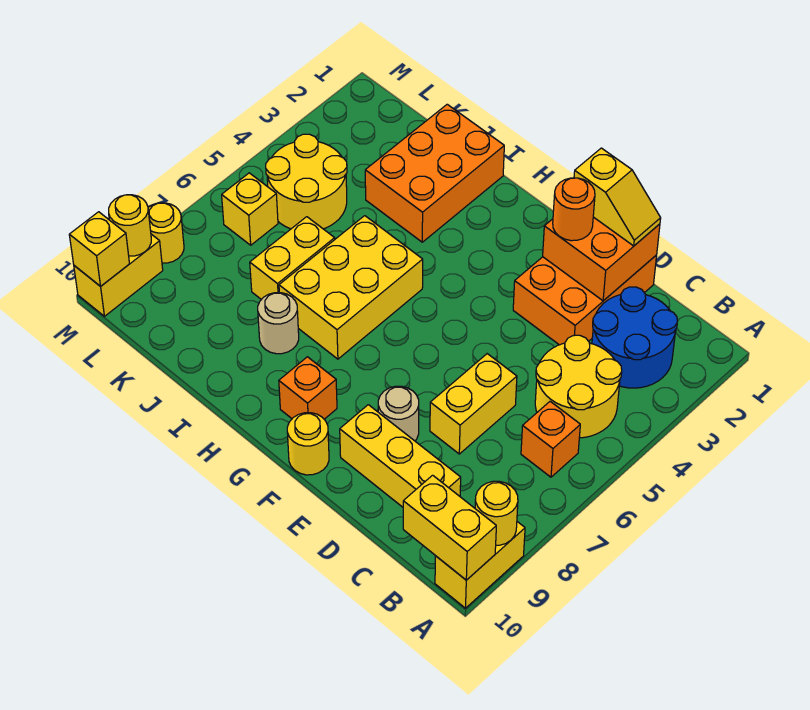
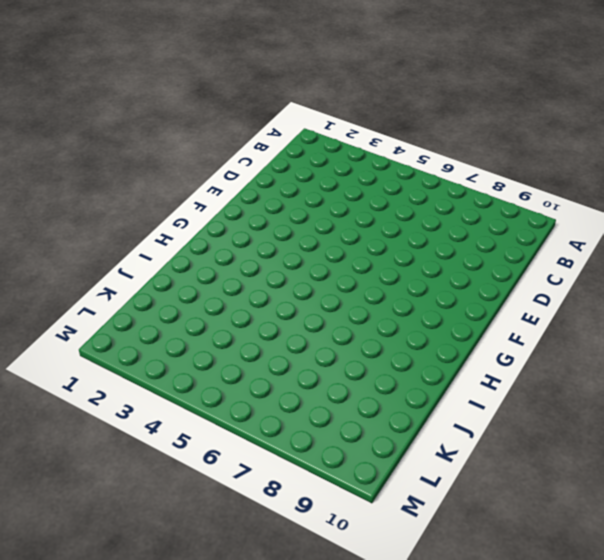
none -> yellow 1x2 brick [435,522,525,608]
none -> blue 2x2 round brick [592,287,677,388]
none -> yellow 2x2 round brick [535,335,622,438]

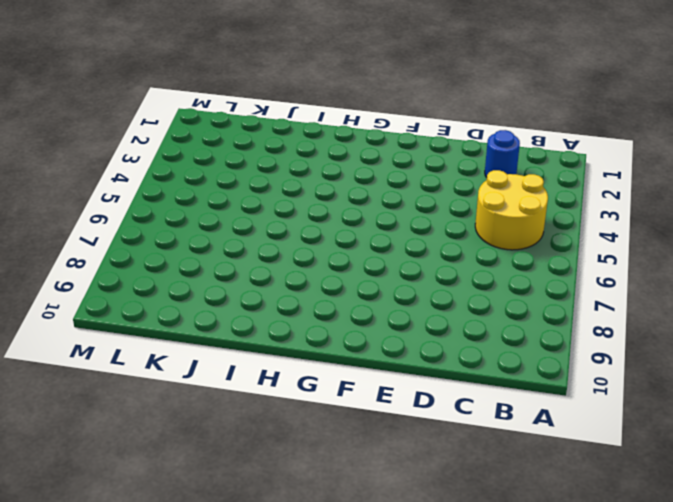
blue 1x1 round brick [485,130,520,178] -> blue 2x2 round brick [592,287,677,388]
none -> yellow 1x2 brick [435,522,525,608]
none -> orange 1x1 brick [521,402,580,477]
none -> yellow 1x3 brick [340,405,461,507]

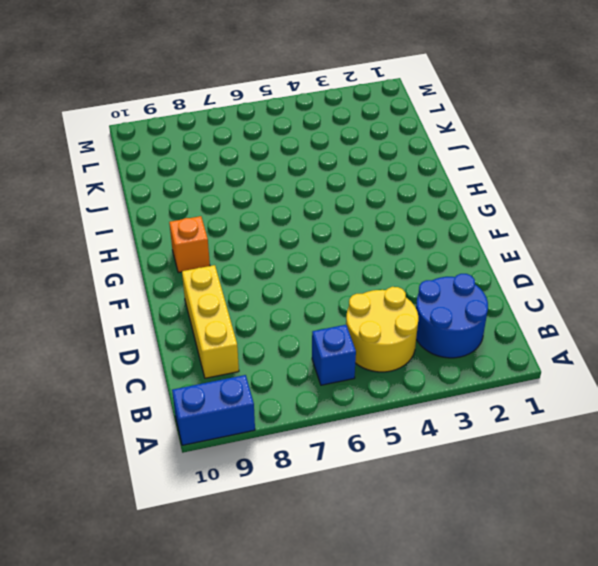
blue 1x2 brick [172,375,255,445] -> yellow 1x2 brick [435,522,525,608]
blue 1x1 brick [312,325,356,385] -> orange 1x1 brick [521,402,580,477]
none -> orange 2x3 brick [513,255,657,345]
none -> yellow 1x2 brick [430,354,517,454]
none -> tan 1x1 round brick [378,386,419,441]

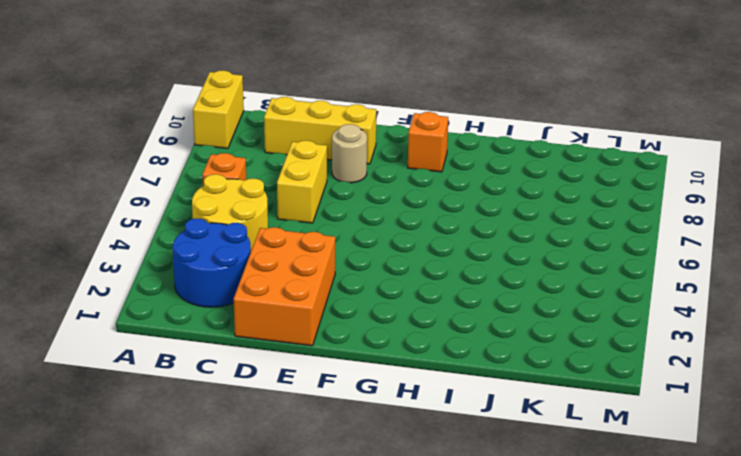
none -> yellow 1x1 round brick [287,413,329,475]
none -> yellow 2x3 brick [279,216,423,359]
none -> orange 2x3 brick [365,104,504,242]

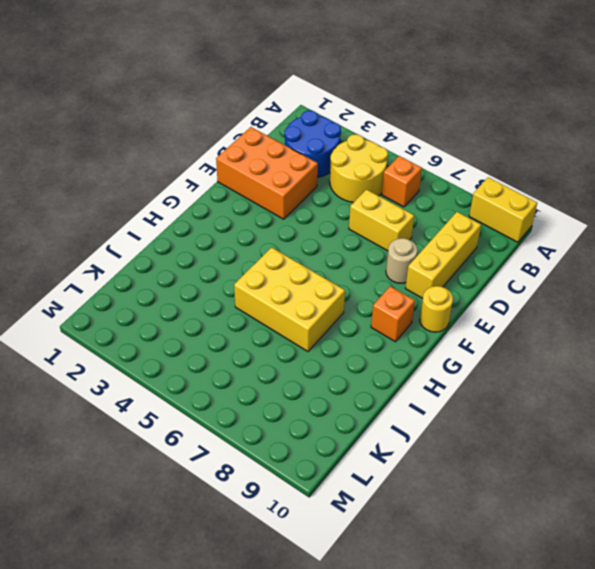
none -> orange 2x3 brick [365,104,504,242]
none -> tan 1x1 round brick [258,293,299,354]
none -> yellow 1x2 brick [250,217,335,299]

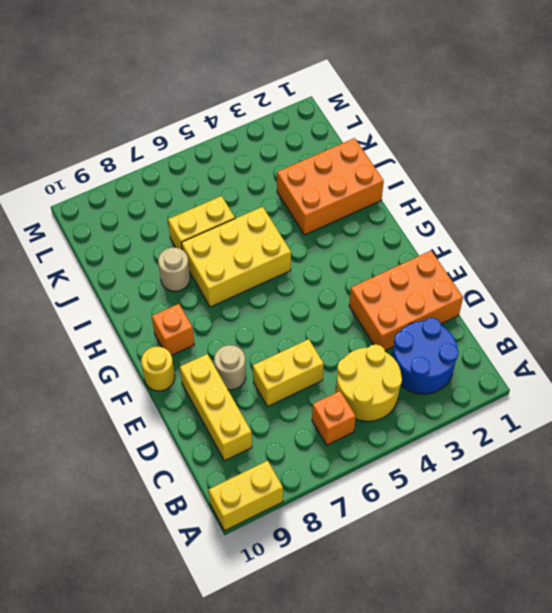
none -> yellow 2x2 round brick [266,134,347,229]
none -> yellow 1x1 brick [222,173,278,245]
none -> yellow 1x1 round brick [148,203,184,263]

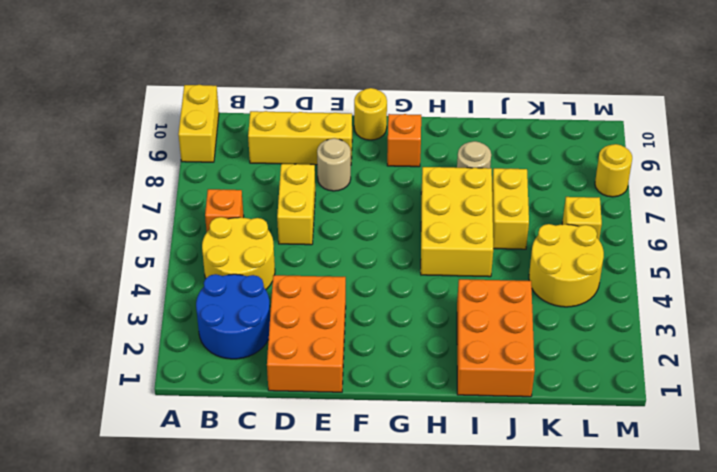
none -> yellow 1x2 brick [74,234,163,316]
none -> yellow 1x1 round brick [475,481,518,545]
none -> yellow 1x2 brick [403,475,496,580]

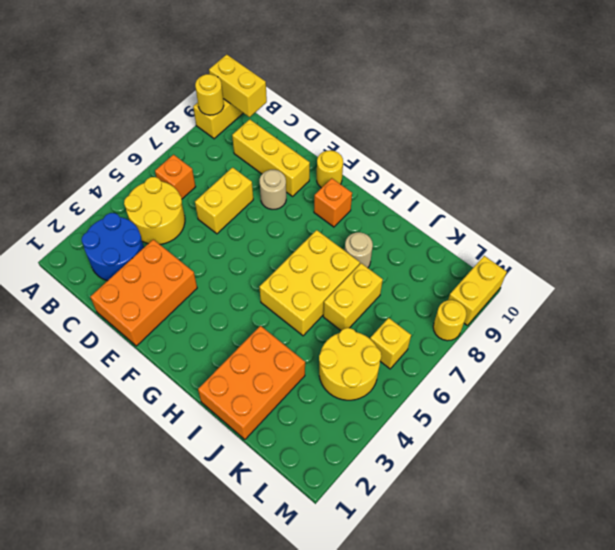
none -> orange 2x2 brick [543,217,660,301]
none -> yellow 1x1 round brick [109,195,151,256]
none -> yellow 1x1 brick [69,212,129,286]

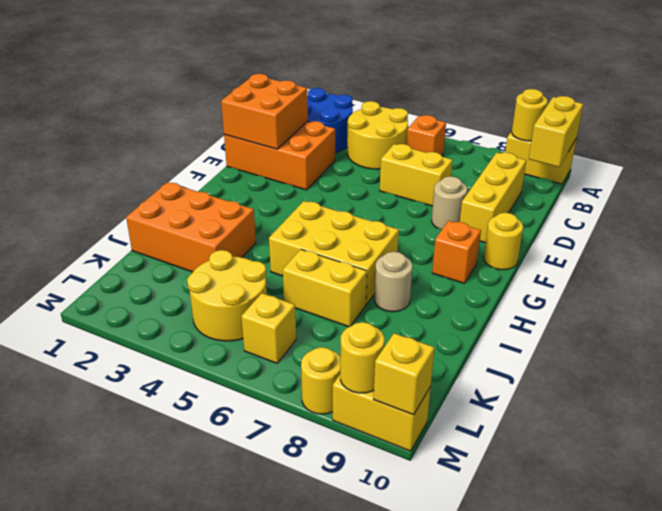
none -> yellow 1x2 slope [574,148,661,246]
none -> orange 1x1 round brick [553,178,595,241]

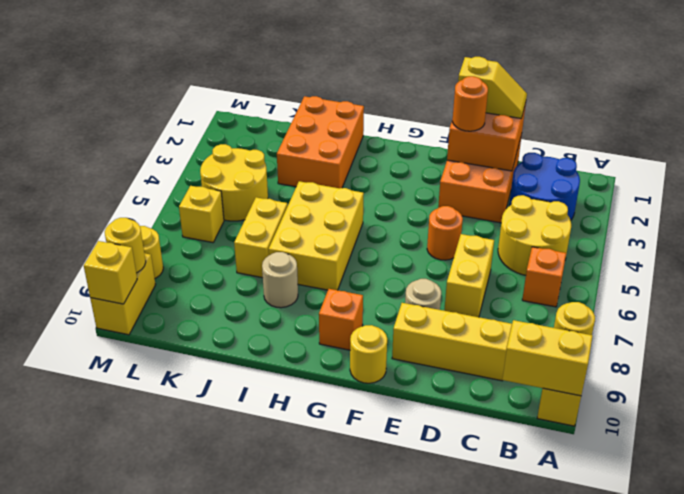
orange 1x1 round brick [427,206,463,260] -> none

